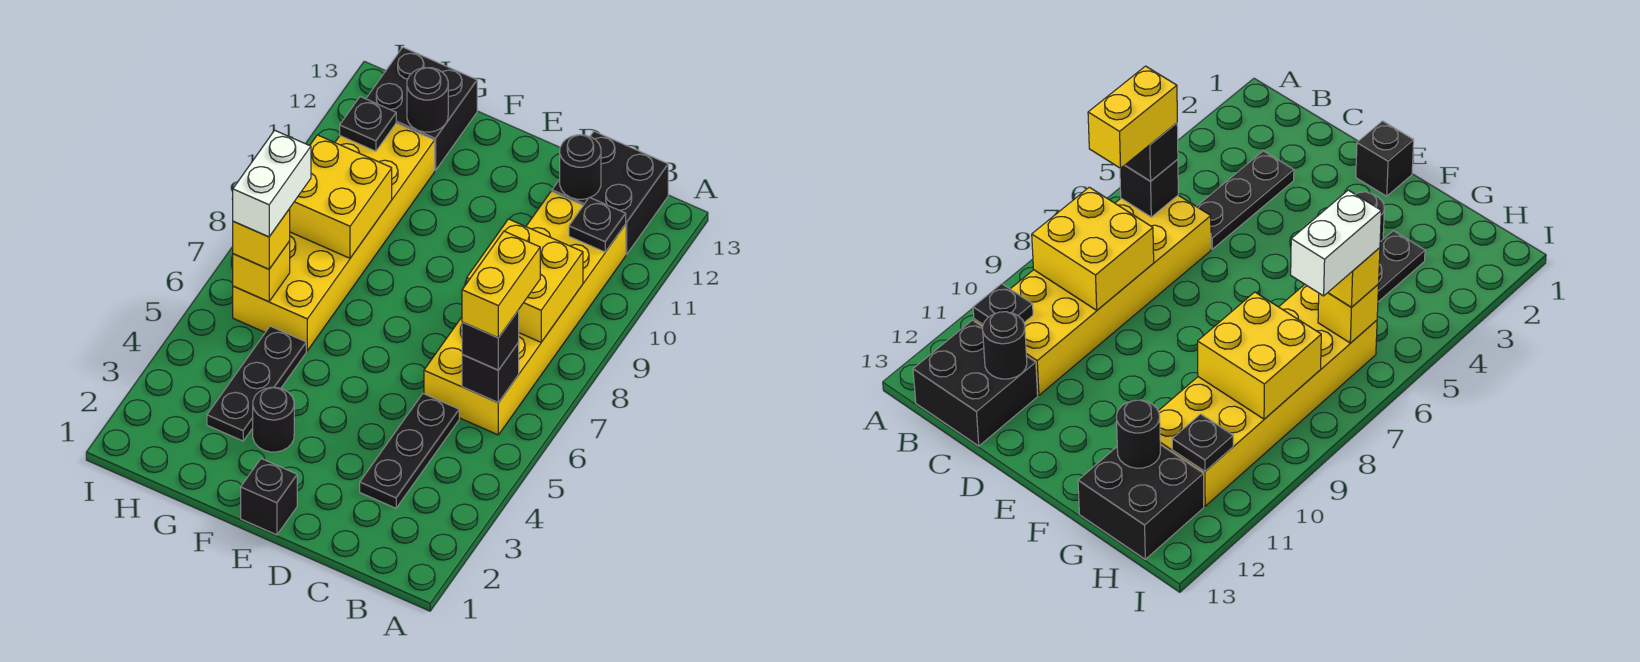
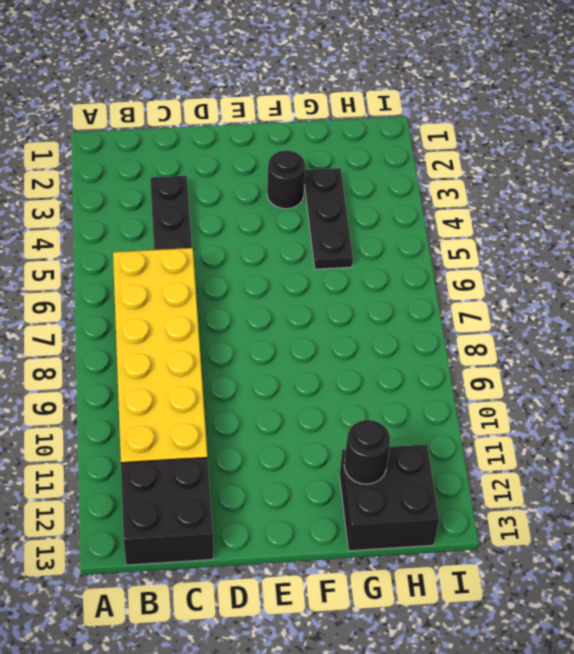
none -> black 1x1 brick [241,459,297,535]
none -> yellow 2x6 brick [233,123,435,351]
none -> black 1x1 brick [462,343,519,403]

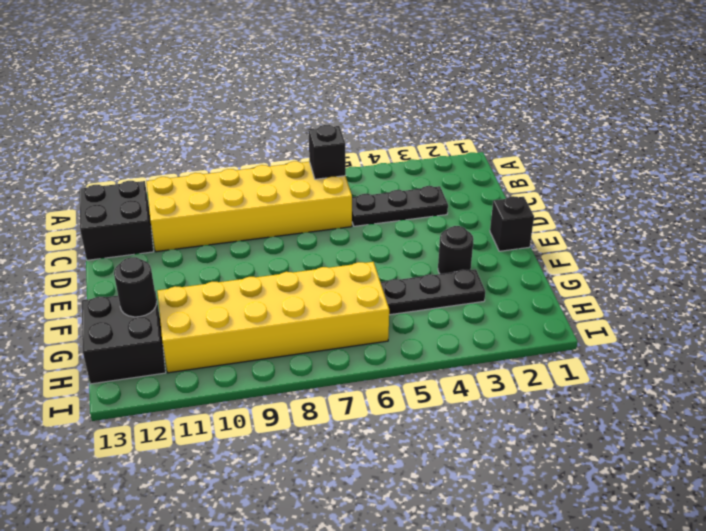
none -> yellow 2x2 brick [467,219,583,342]
none -> black 1x1 plate [569,197,626,252]
none -> black 1x1 round brick [560,135,601,199]

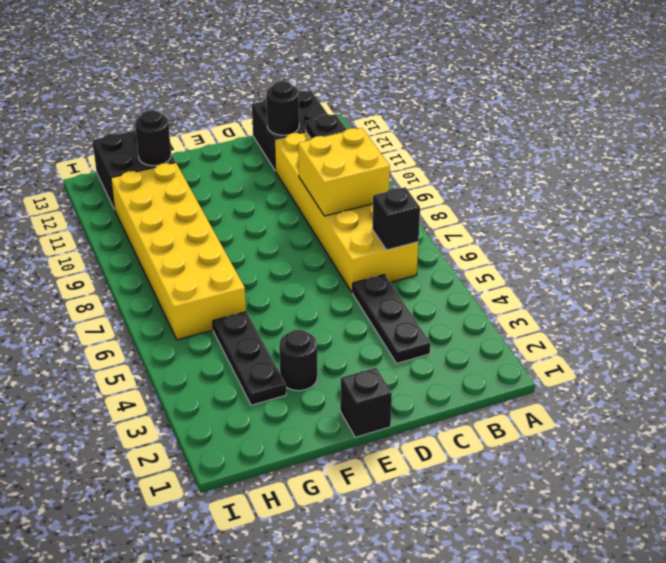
none -> yellow 2x2 brick [289,135,392,258]
none -> yellow 1x1 brick [233,241,290,302]
none -> black 1x1 plate [340,97,396,151]

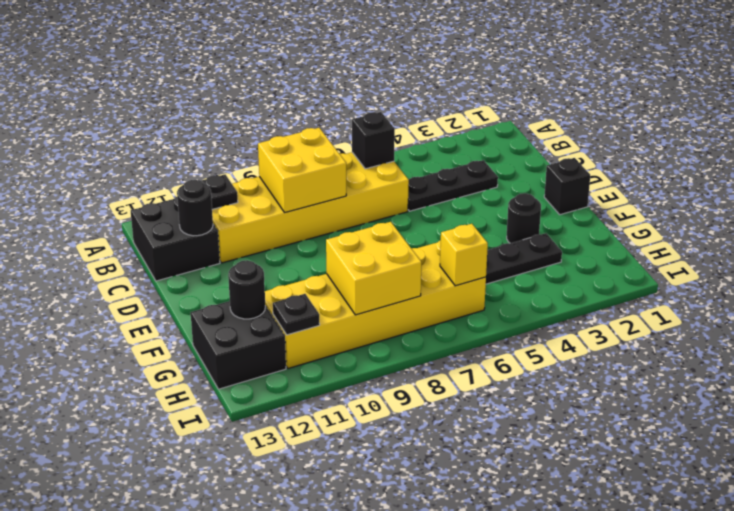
none -> black 1x1 brick [462,310,519,370]
none -> yellow 1x1 brick [233,209,290,269]
none -> yellow 1x2 brick [462,231,540,338]

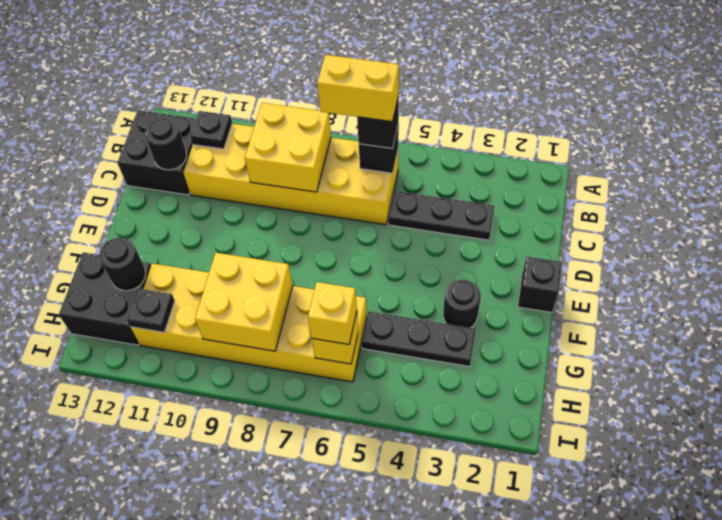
none -> white 1x2 brick [233,130,311,237]

